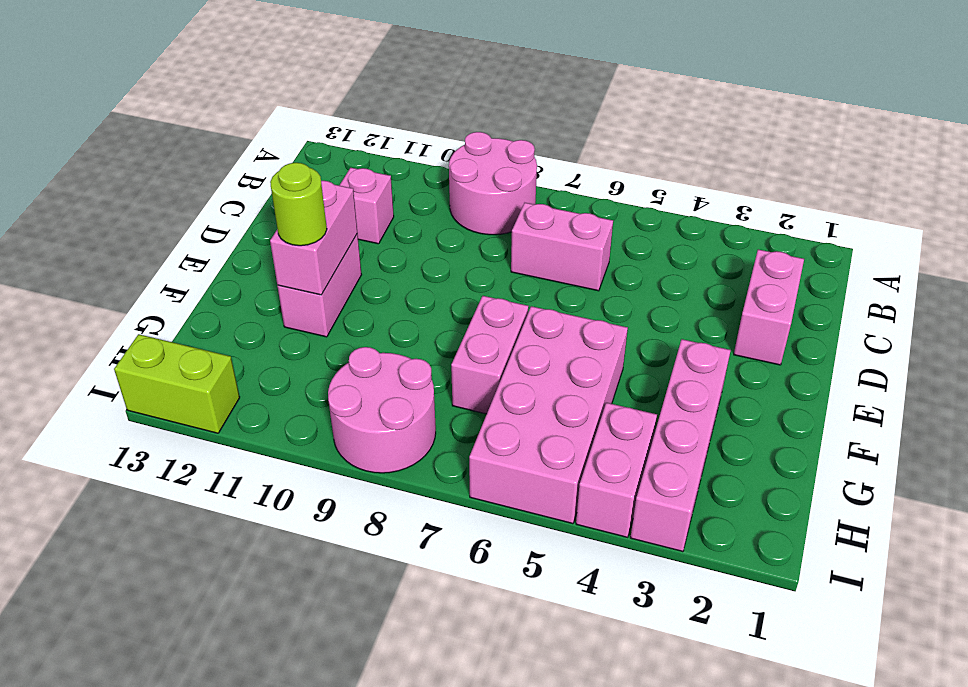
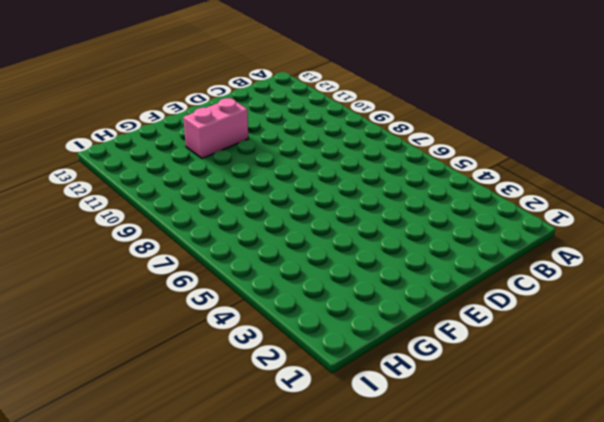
none -> pink 2x2 round brick [449,132,537,235]
none -> pink 1x2 brick [734,250,804,365]
none -> pink 1x2 brick [511,203,613,291]

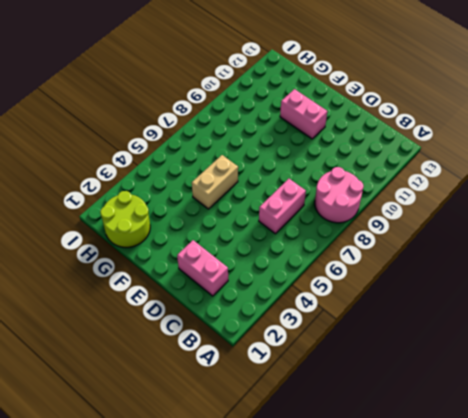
tan 1x2 brick [192,155,238,209] -> pink 2x4 brick [469,306,628,524]
lime 2x2 round brick [100,191,150,247] -> none
none -> pink 1x1 brick [339,168,394,244]
none -> pink 1x4 brick [630,339,731,552]
none -> pink 1x2 brick [451,296,529,414]

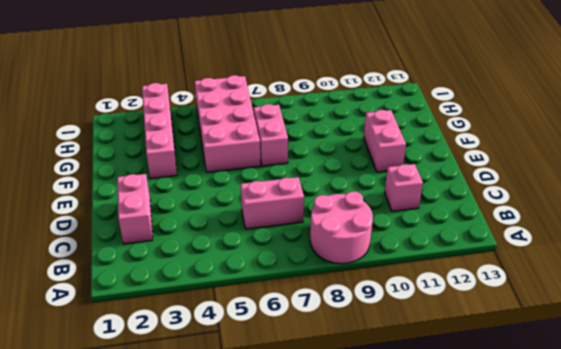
none -> pink 1x2 brick [576,403,657,537]
none -> pink 2x2 round brick [328,347,436,473]
none -> lime 1x2 brick [114,334,240,433]

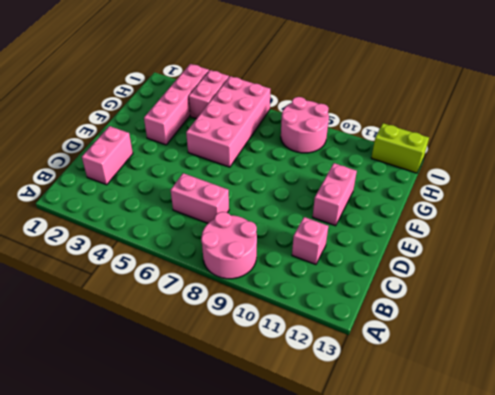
none -> pink 1x2 brick [451,296,529,414]
none -> pink 1x2 brick [270,181,357,295]
none -> lime 1x1 round brick [270,163,327,246]

